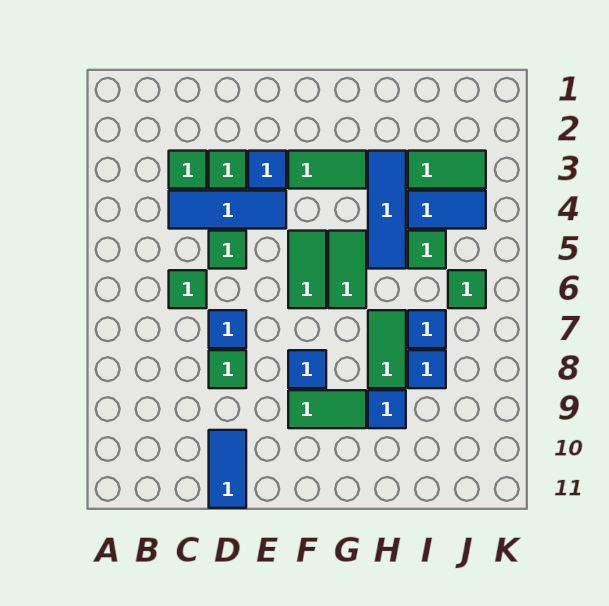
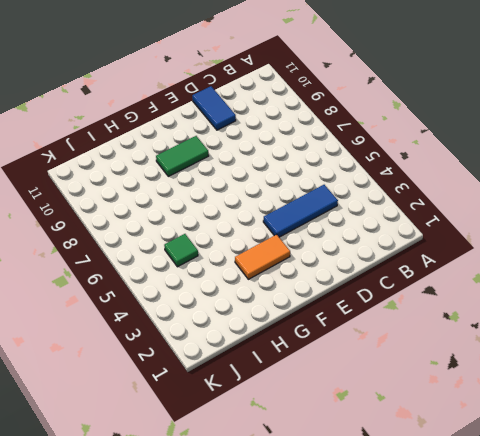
orange 1x2 tile [235,235,290,279] -> green 1x2 tile [288,151,366,189]
none -> green 1x1 tile [169,151,207,189]
none -> green 1x1 tile [169,270,207,308]
none -> green 1x1 tile [209,151,246,189]

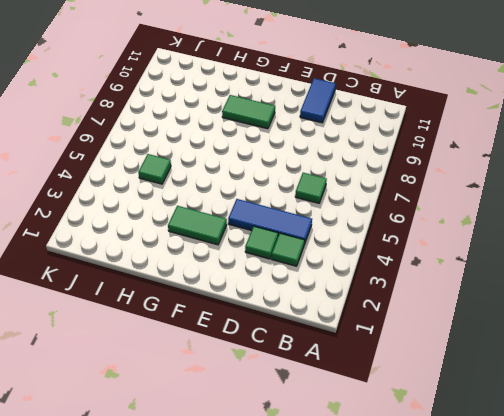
none -> green 1x1 tile [209,231,246,269]
none -> blue 1x1 tile [209,310,246,348]
none -> green 1x1 tile [209,350,246,388]

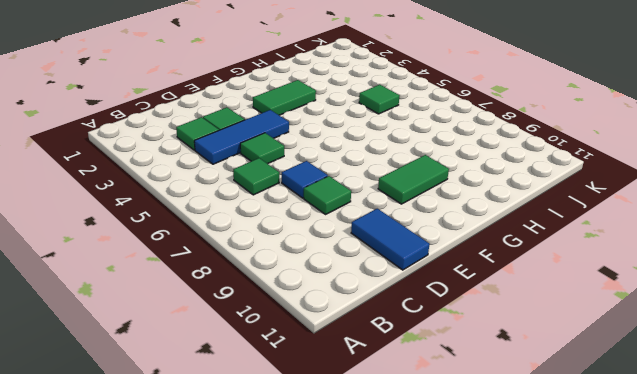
none -> blue 1x1 tile [248,151,286,189]
none -> green 1x2 tile [288,231,326,308]
none -> blue 1x1 tile [288,350,326,388]

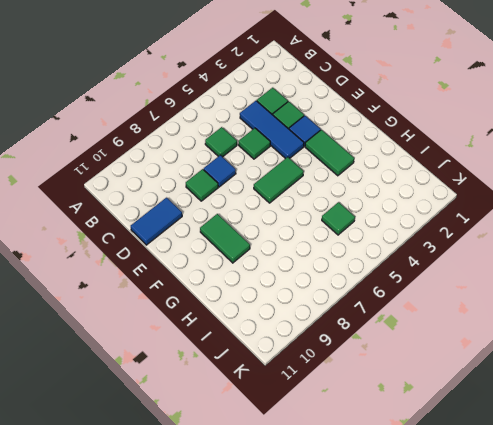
none -> blue 1x1 tile [288,350,326,388]
none -> green 1x2 tile [328,231,366,308]
none -> blue 1x3 tile [368,151,406,269]

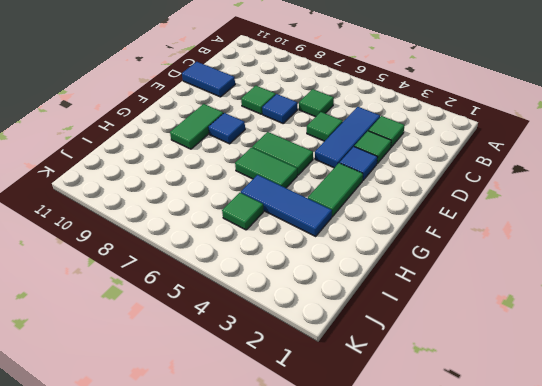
none -> green 1x2 tile [368,310,406,388]
none -> blue 1x1 tile [368,390,406,428]
none -> green 1x2 tile [408,151,486,189]

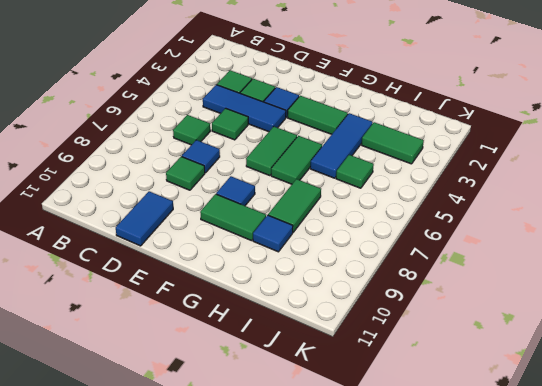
none -> blue 1x2 tile [408,191,486,229]
none -> blue 1x1 tile [408,310,446,348]
none -> blue 1x1 tile [408,350,446,388]

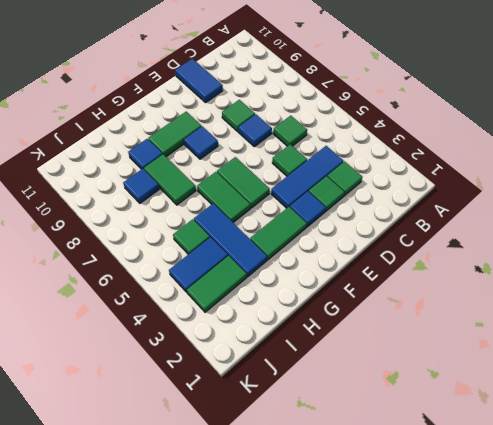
none -> blue 1x1 tile [408,310,446,348]
none -> green 1x1 tile [448,270,486,308]

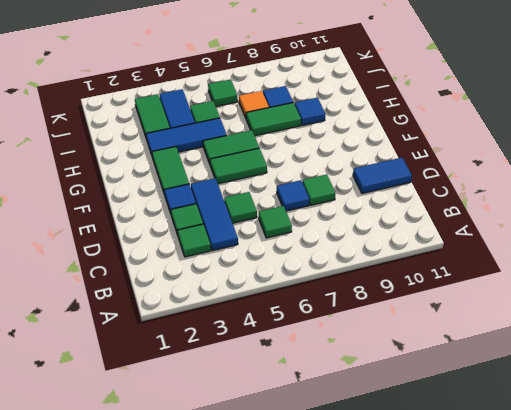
orange 1x1 tile [239,91,269,118] -> blue 1x1 tile [408,310,446,348]
none -> blue 1x1 tile [288,350,326,388]
none -> green 1x2 tile [288,390,366,428]

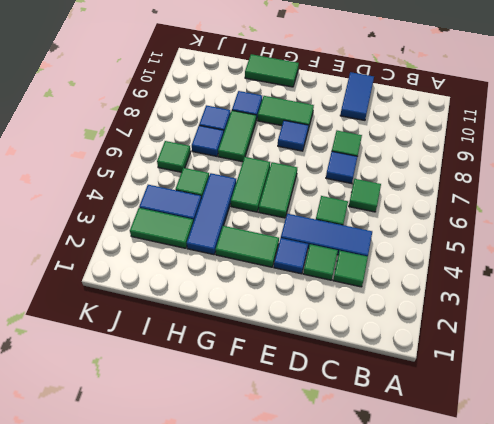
green 1x2 tile [245,54,299,87] -> none

